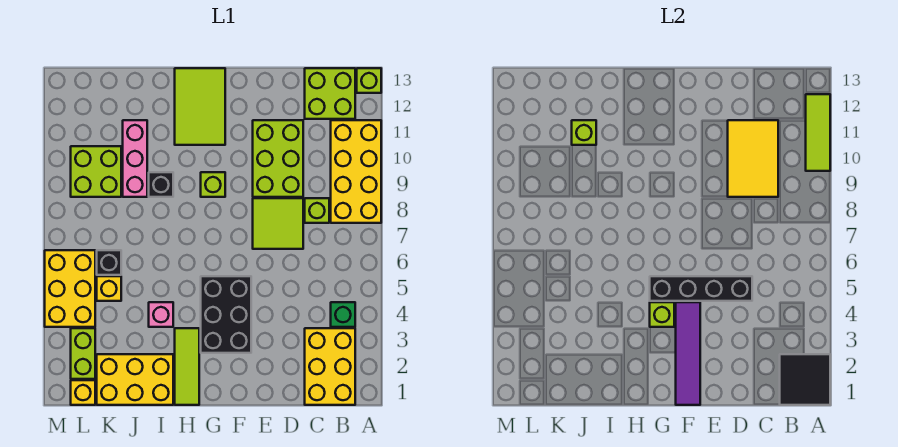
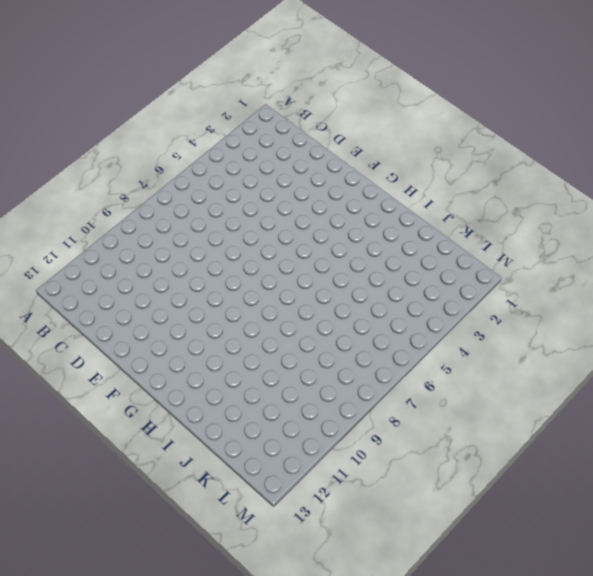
none -> yellow 2x4 brick [331,120,381,223]
none -> lime 1x1 brick [357,68,381,93]
none -> yellow 2x3 brick [305,328,355,405]

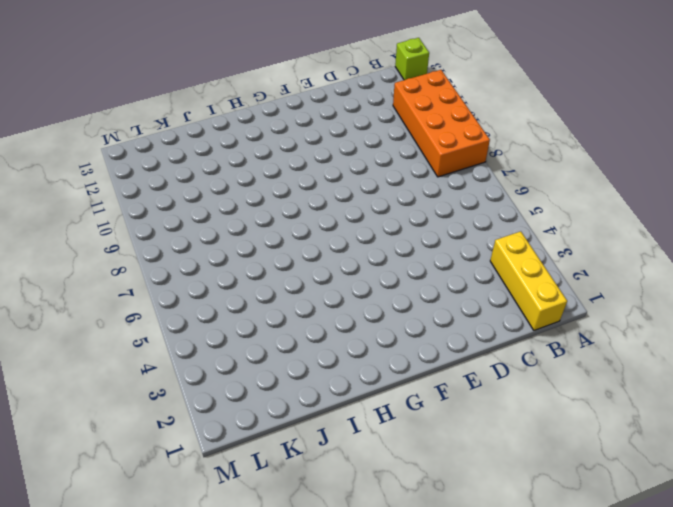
orange 2x4 brick [393,70,490,177] -> yellow 2x4 brick [331,120,381,223]
yellow 1x3 brick [490,231,567,330] -> yellow 2x3 brick [305,328,355,405]
none -> green 1x1 brick [331,302,355,327]
none -> lime 2x2 brick [305,68,355,119]
none -> lime 1x1 brick [305,198,329,223]

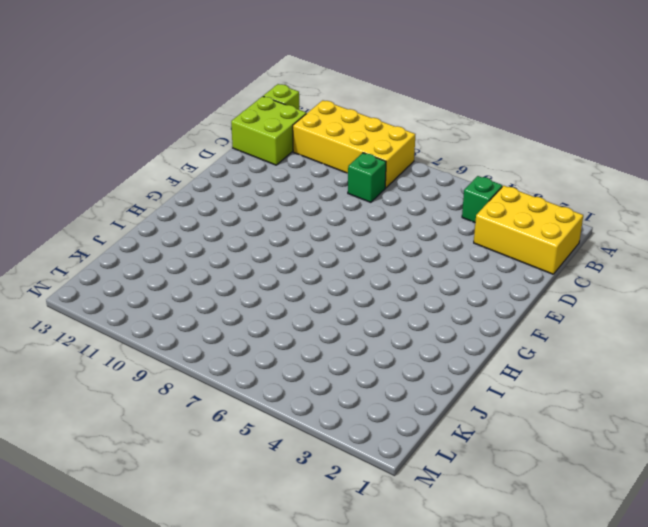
green 1x1 brick [348,153,386,202] -> lime 1x1 brick [305,198,329,223]
none -> lime 2x2 tile [253,198,303,249]
none -> lime 2x3 brick [253,120,303,197]
none -> black 2x3 brick [201,276,251,353]

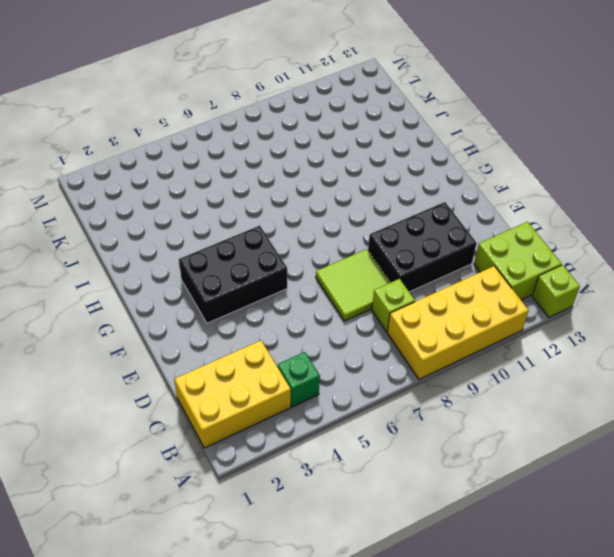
black 2x3 brick [368,202,477,292] -> lime 2x3 brick [253,120,303,197]
none -> lime 1x1 brick [201,172,225,197]
none -> lime 2x3 tile [175,68,225,145]
none -> lime 1x3 tile [175,328,199,405]

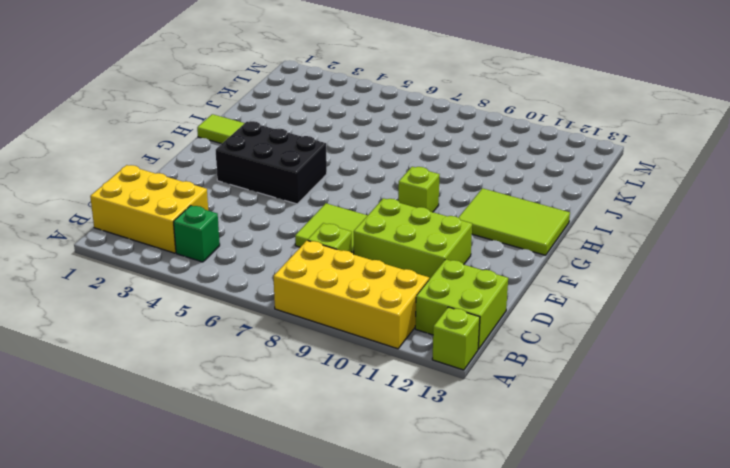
none -> yellow 2x3 brick [97,354,173,405]
none -> pink 1x1 brick [149,302,173,327]
none -> black 1x1 brick [149,172,173,197]

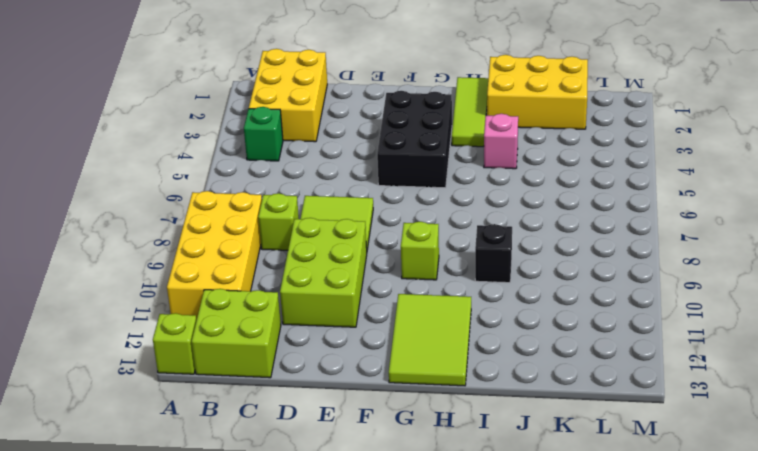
none -> pink 1x3 brick [123,120,147,197]
none -> yellow 1x1 brick [97,276,121,301]
none -> black 1x1 brick [97,250,121,275]

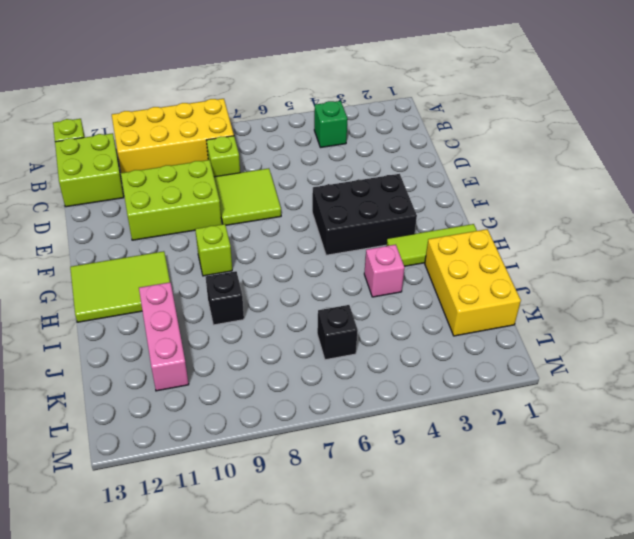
pink 1x3 brick [139,282,189,391] -> pink 1x3 brick turned to [123,120,147,197]
none -> yellow 2x3 brick [305,328,355,405]
none -> yellow 1x1 brick [97,276,121,301]
none -> lime 2x2 brick [71,146,121,197]

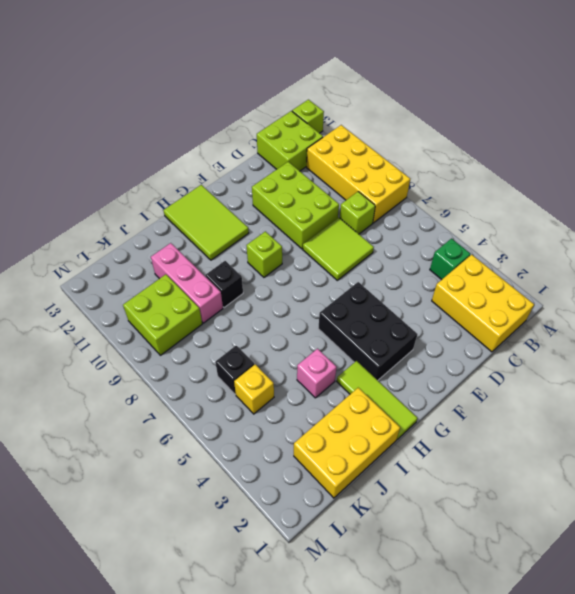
none -> yellow 1x1 brick [71,380,95,405]
none -> lime 1x2 brick [71,328,95,379]
none -> yellow 2x3 brick [45,250,95,327]

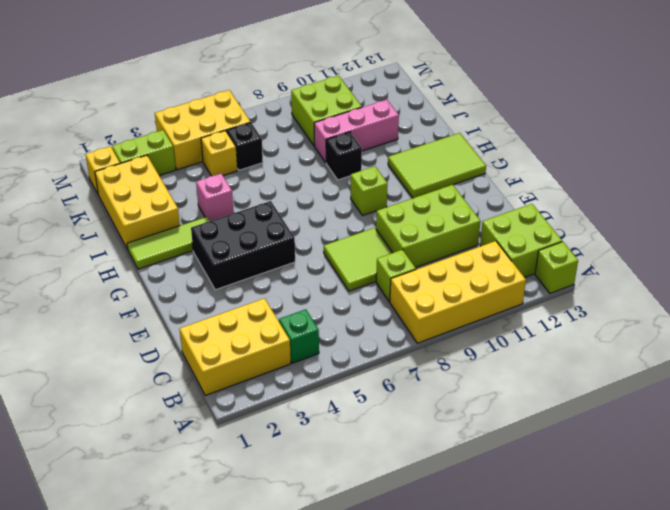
none -> black 2x2 tile [780,354,830,405]
none -> lime 1x3 tile [806,94,830,171]
none -> yellow 2x3 tile [728,120,778,197]

